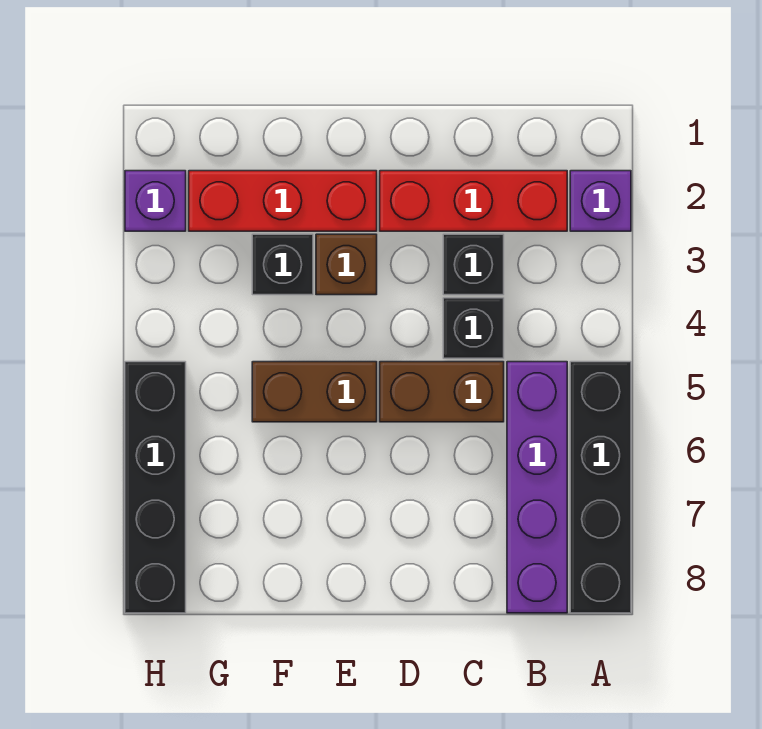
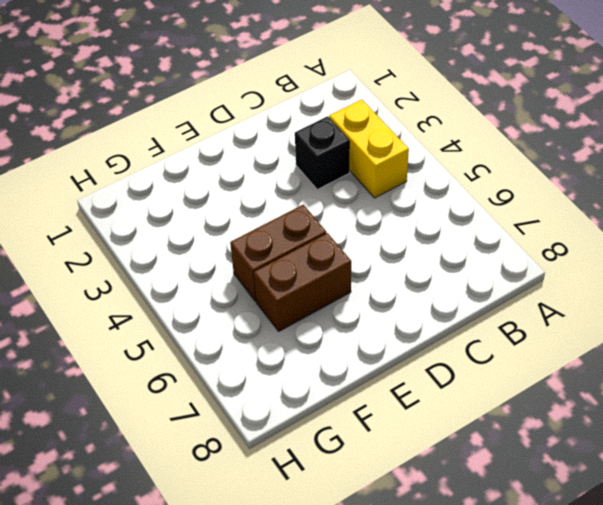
yellow 1x2 brick [329,100,409,198] -> none
brown 1x2 brick [254,233,351,331] -> brown 1x2 brick moved to [380,362,504,422]
none -> purple 1x1 brick [570,171,631,231]
none -> black 1x4 brick [570,362,631,613]
none -> red 1x3 brick [380,171,567,231]

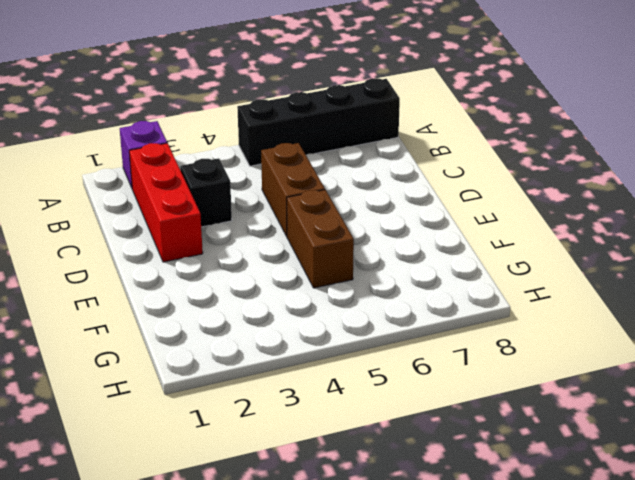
none -> purple 1x4 brick [507,362,567,613]
none -> black 1x1 brick [443,298,504,358]
none -> red 1x3 brick [189,171,377,231]

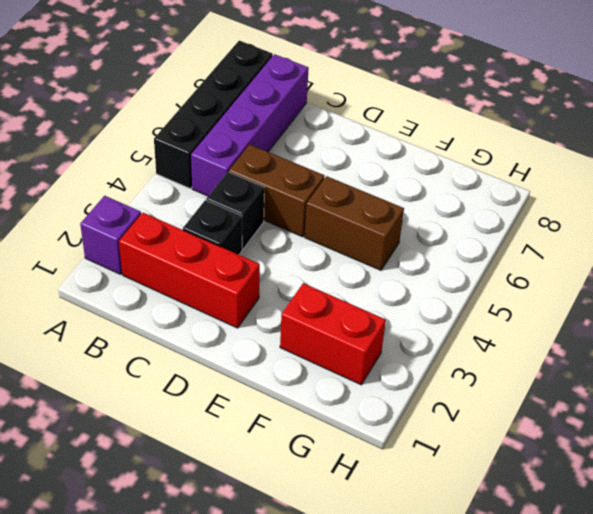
red 1x2 brick [280,283,386,385] -> red 1x3 brick [189,171,377,231]
none -> brown 1x1 brick [316,234,377,295]
none -> black 1x1 brick [252,234,313,295]
none -> purple 1x1 brick [125,171,186,231]

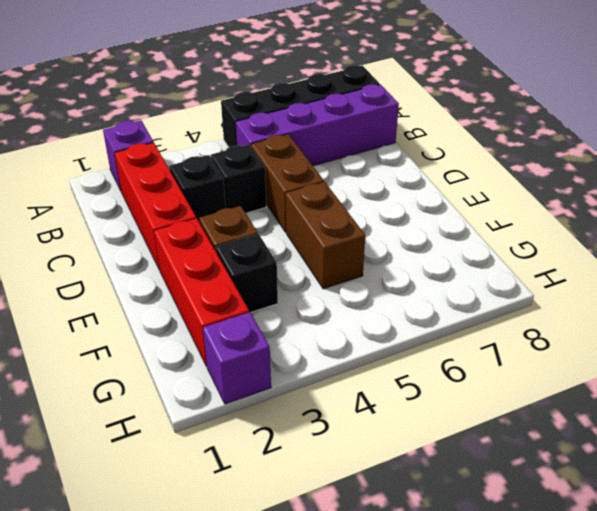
none -> black 1x4 brick [125,362,186,613]

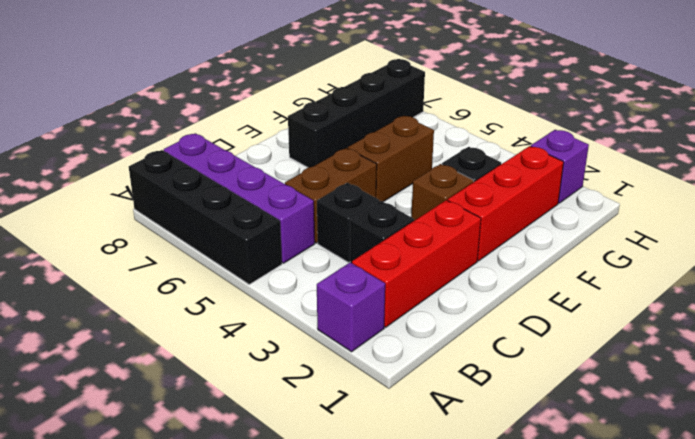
black 1x4 brick [288,59,425,168] -> black 1x4 brick turned to [125,362,186,613]

